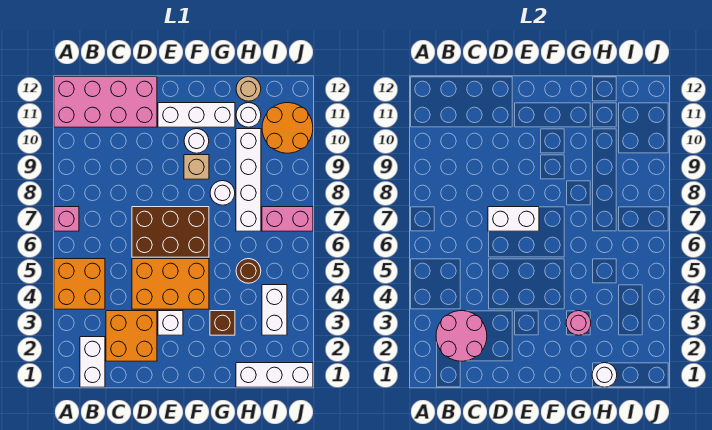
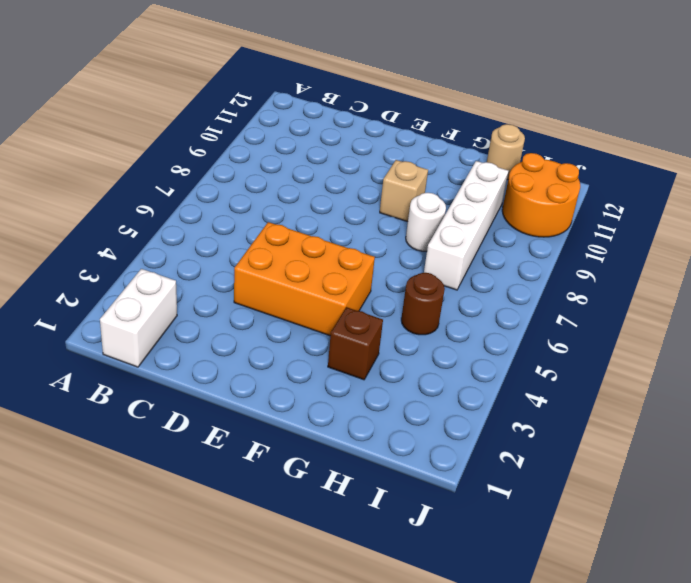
none -> orange 2x2 brick [54,259,105,309]
none -> pink 1x1 brick [54,207,79,231]
none -> pink 2x4 brick [54,77,157,127]

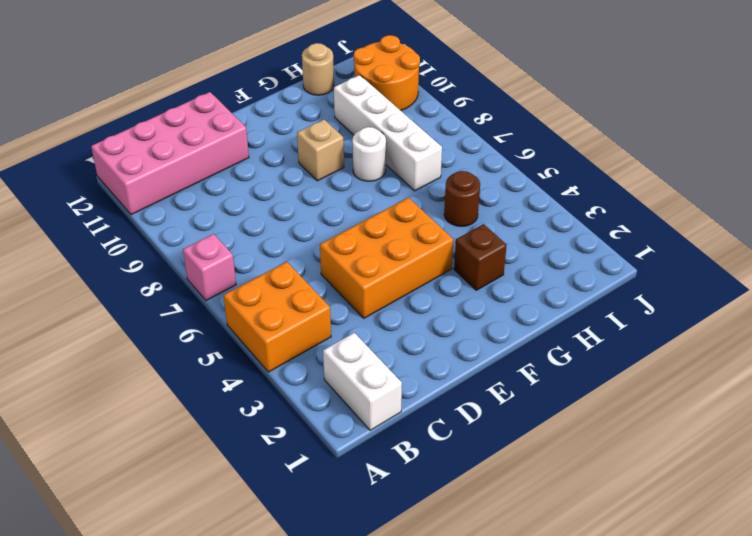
none -> orange 2x2 brick [106,311,157,361]
none -> brown 2x3 brick [132,207,209,257]
none -> white 1x1 brick [158,311,183,335]

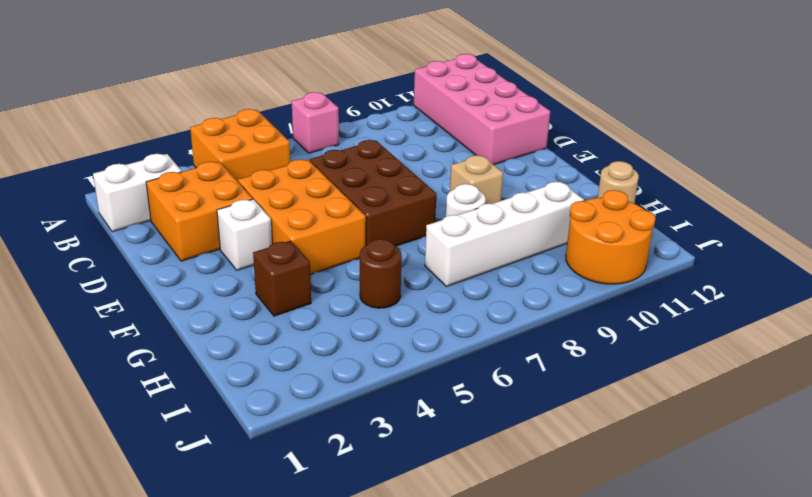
none -> white 1x3 brick [158,103,235,127]
none -> white 1x1 round brick [184,129,209,153]
none -> white 1x3 brick [236,363,313,387]

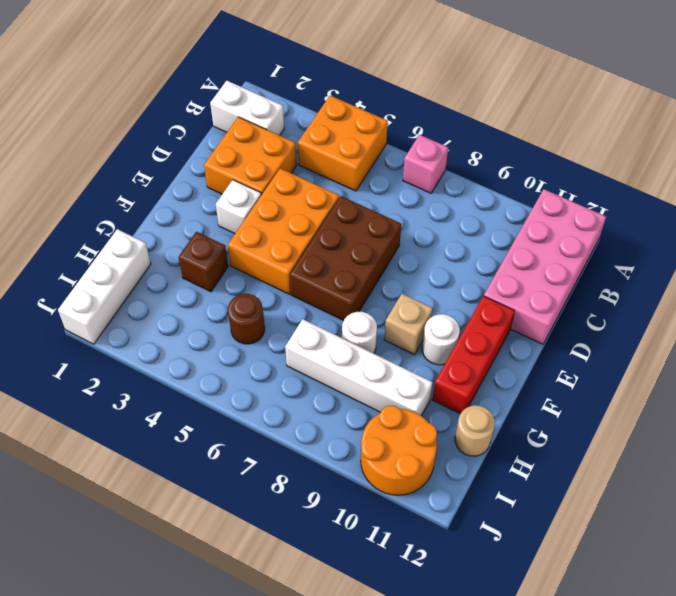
red 1x3 brick [432,296,514,414] -> white 1x3 brick [158,103,235,127]
none -> white 1x1 round brick [236,103,261,127]
none -> white 1x2 brick [262,285,287,335]
none -> pink 1x2 brick [262,207,313,231]

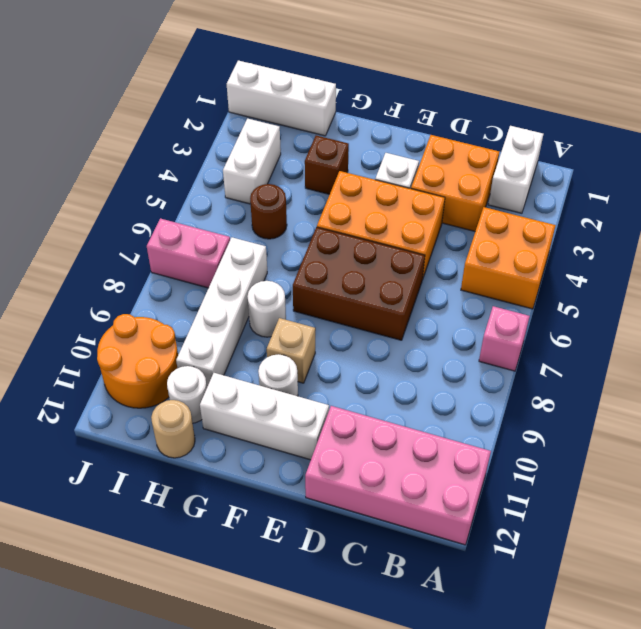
none -> pink 2x2 round brick [436,311,487,361]
none -> white 1x2 brick [488,207,539,231]
none -> pink 1x1 round brick [566,311,591,335]

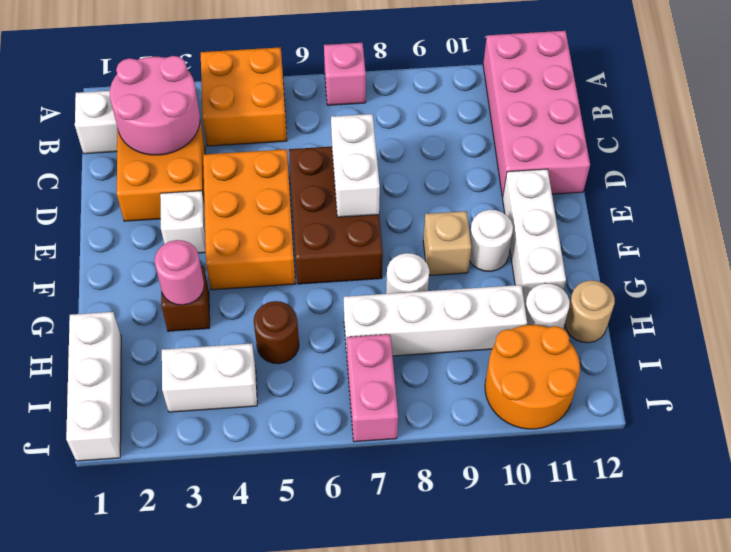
none -> white 1x1 round brick [592,363,617,387]

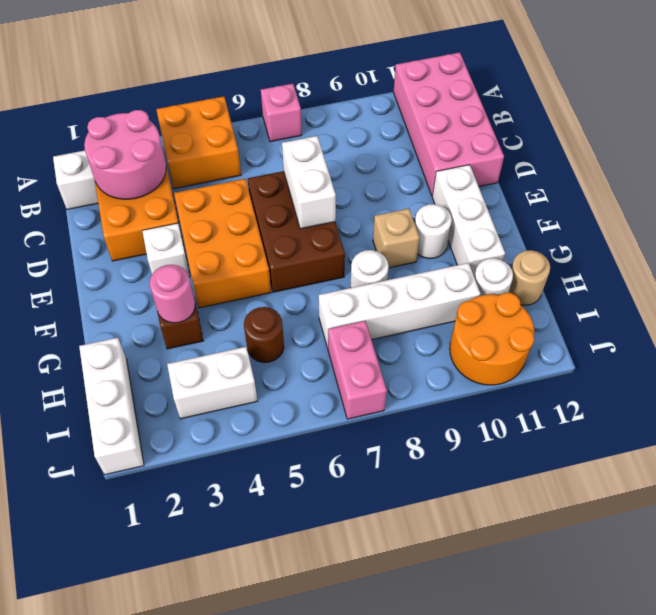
none -> white 1x1 round brick [592,363,617,387]

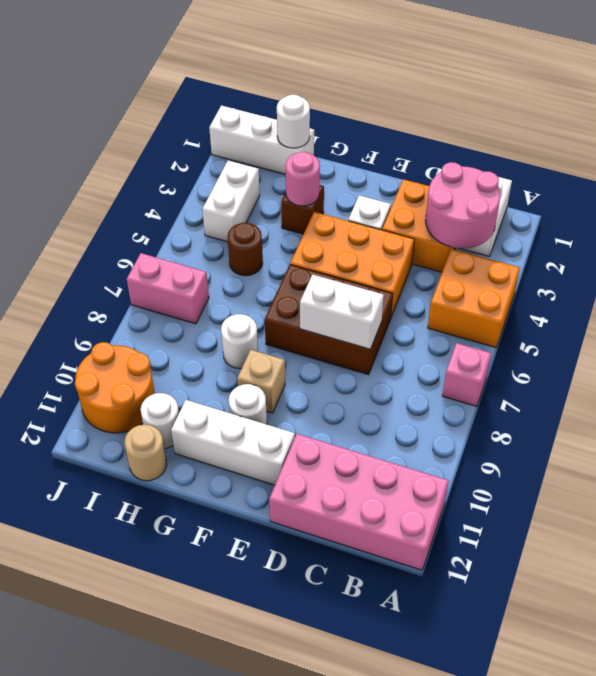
none -> white 1x4 brick [236,129,261,231]

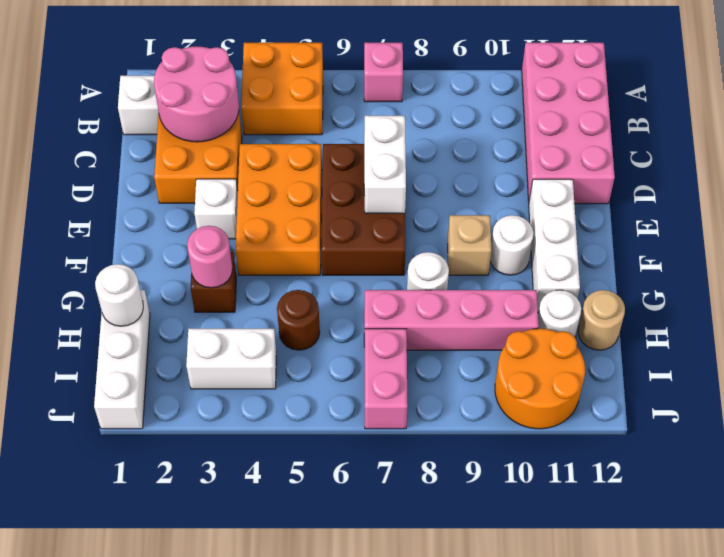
pink 1x4 brick [364,290,539,350] -> white 1x4 brick [236,129,261,231]

